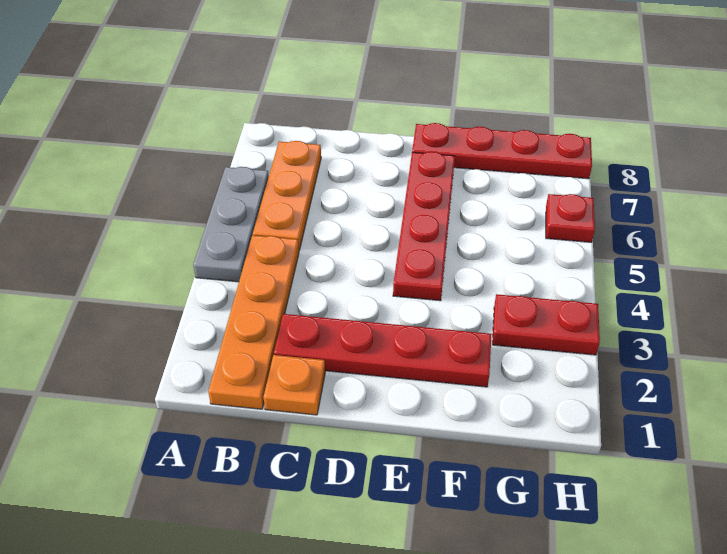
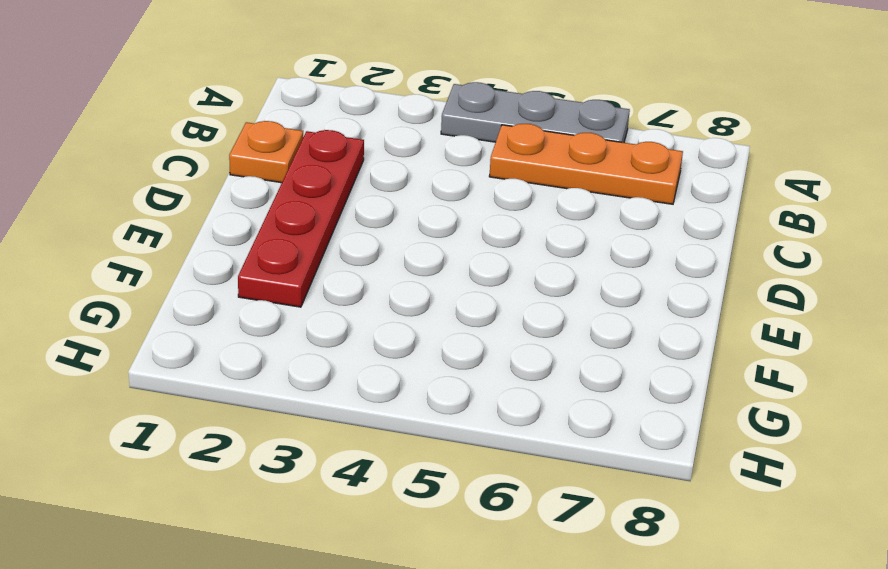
none -> orange 1x4 plate [208,235,299,409]
none -> red 1x4 plate [393,152,455,301]

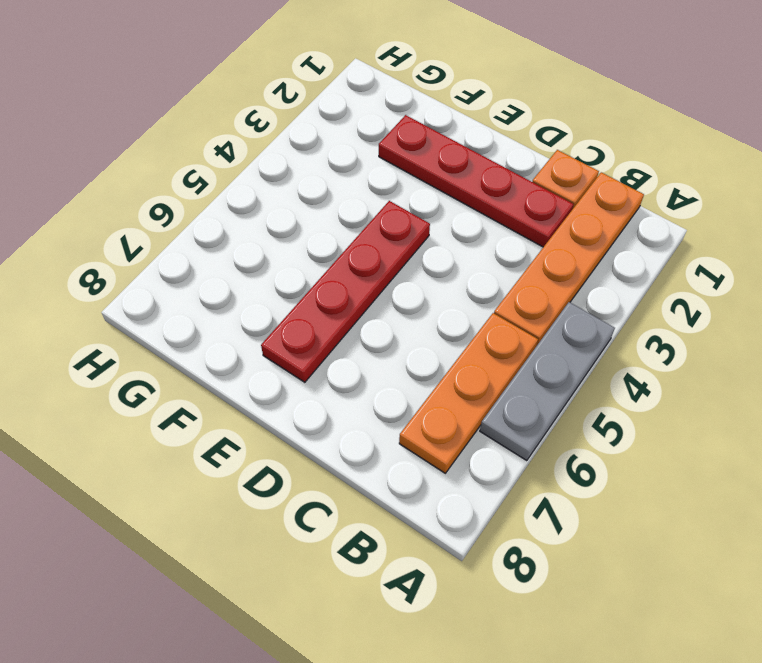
none -> red 1x4 plate [412,123,592,179]
none -> red 1x2 plate [492,294,600,355]

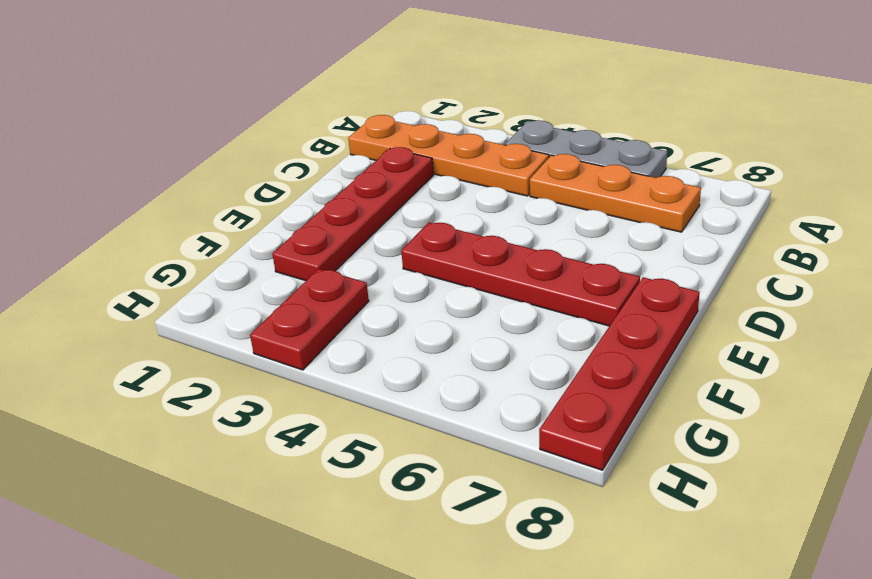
none -> orange 1x1 plate [264,355,325,415]
none -> red 1x1 plate [546,194,595,242]

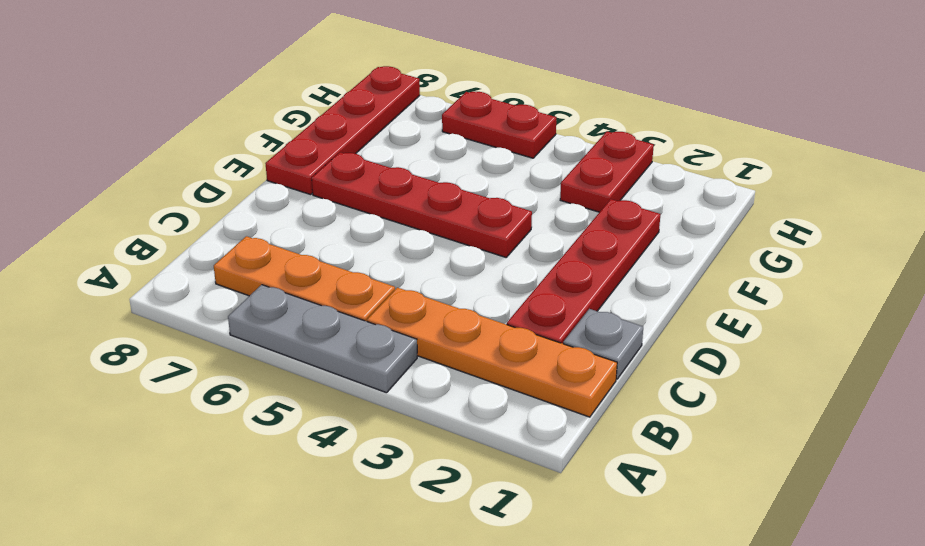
grey 1x1 plate [563,309,643,379] -> orange 1x1 plate [264,355,325,415]
red 1x2 plate [442,92,556,158] -> red 1x1 plate [546,194,595,242]

